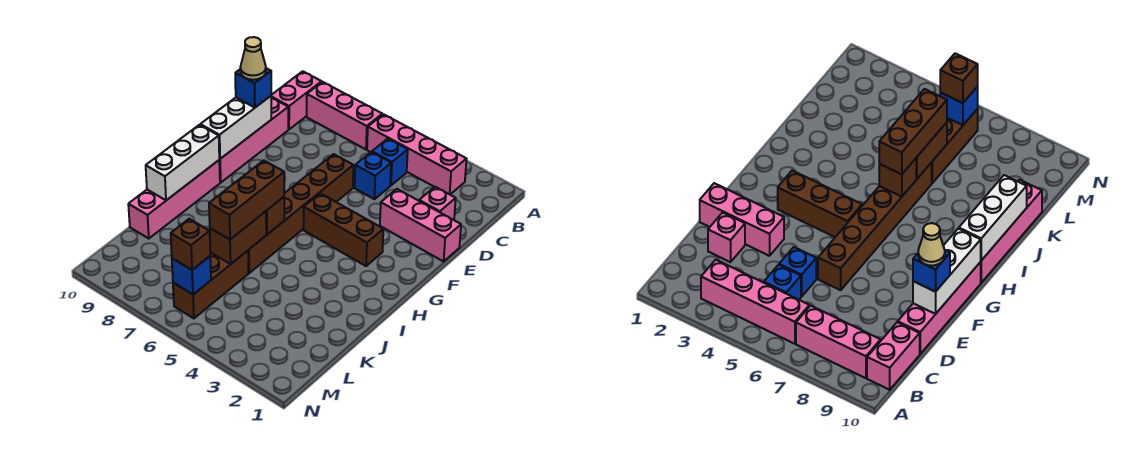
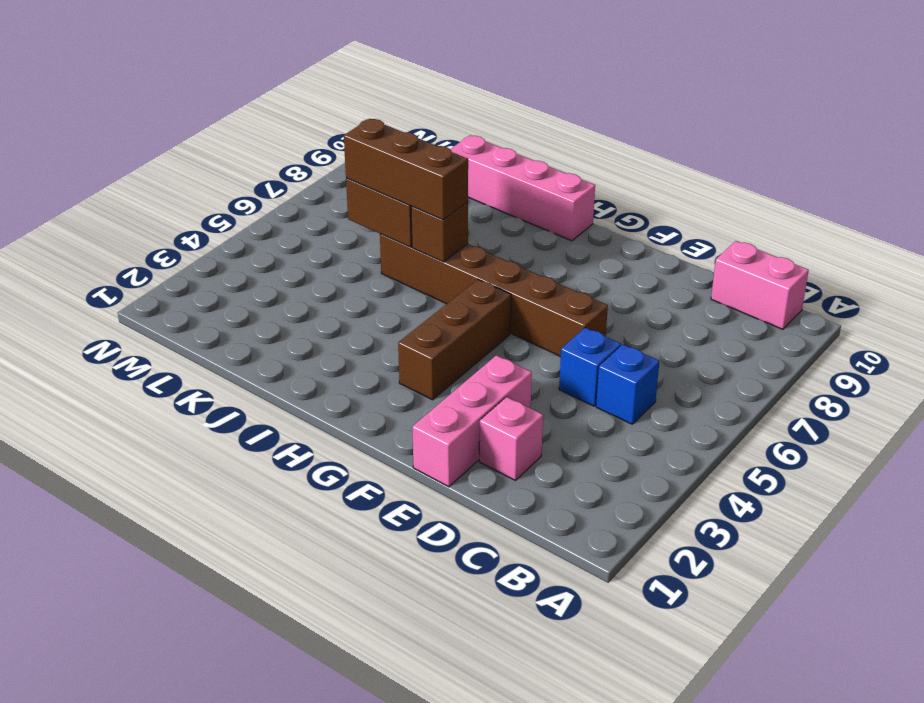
none -> pink 1x4 brick [367,114,467,194]
none -> pink 1x3 brick [307,82,382,149]
none -> pink 1x4 brick [219,98,288,182]

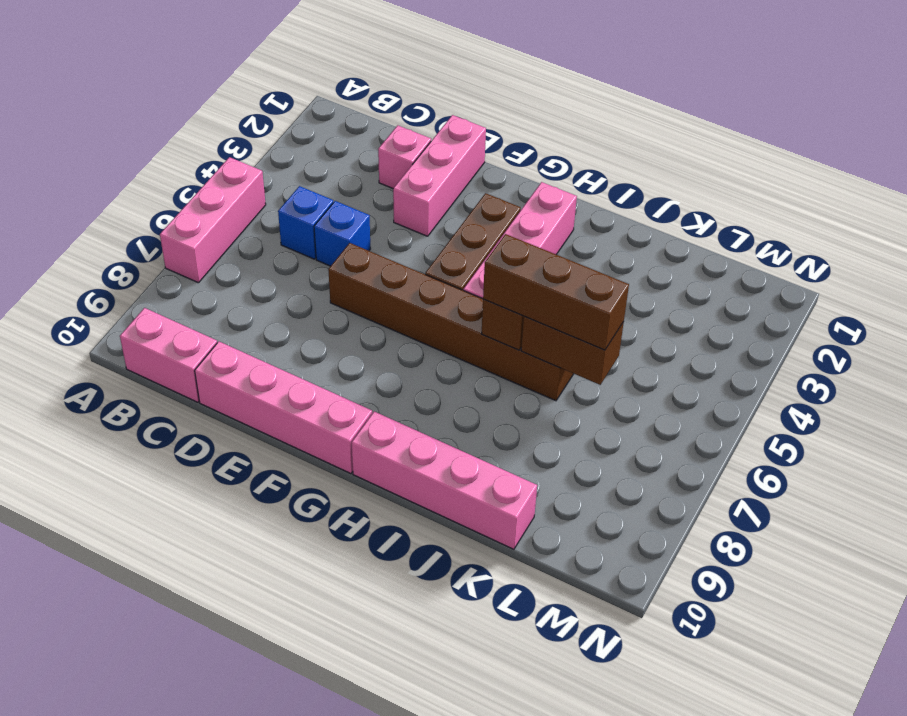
pink 1x3 brick [160,157,266,283] -> pink 1x3 brick moved to [307,82,382,149]
pink 1x4 brick [463,182,577,299] -> pink 1x4 brick moved to [367,114,467,194]
none -> brown 1x3 brick [173,251,248,318]
none -> white 1x3 brick [200,96,271,159]
none -> white 1x3 brick [146,125,219,200]

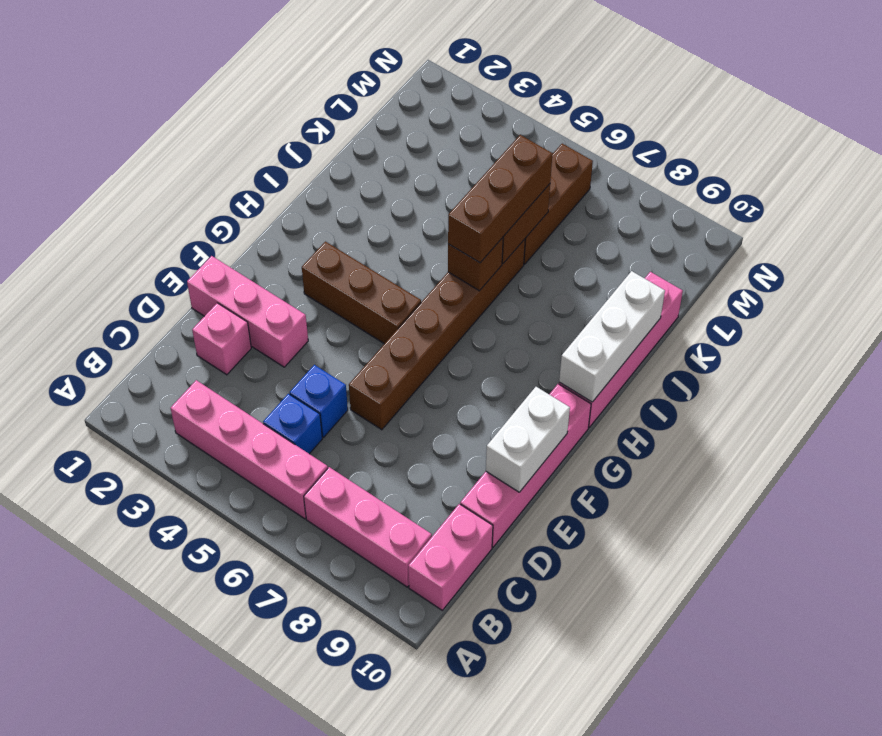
white 1x2 brick [486,387,570,492] -> white 1x3 brick [200,96,271,159]
none -> blue 1x1 brick [172,256,211,294]
none -> blue 1x1 brick [235,68,271,108]
none -> brown 1x1 brick [171,219,210,270]

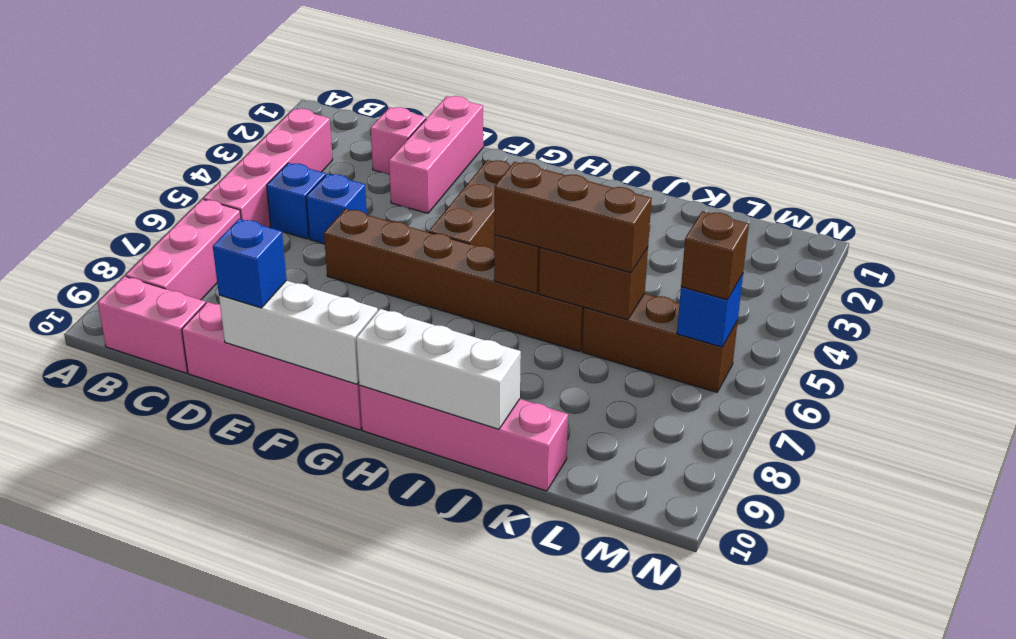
none -> tan 1x1 cone [240,37,266,80]

